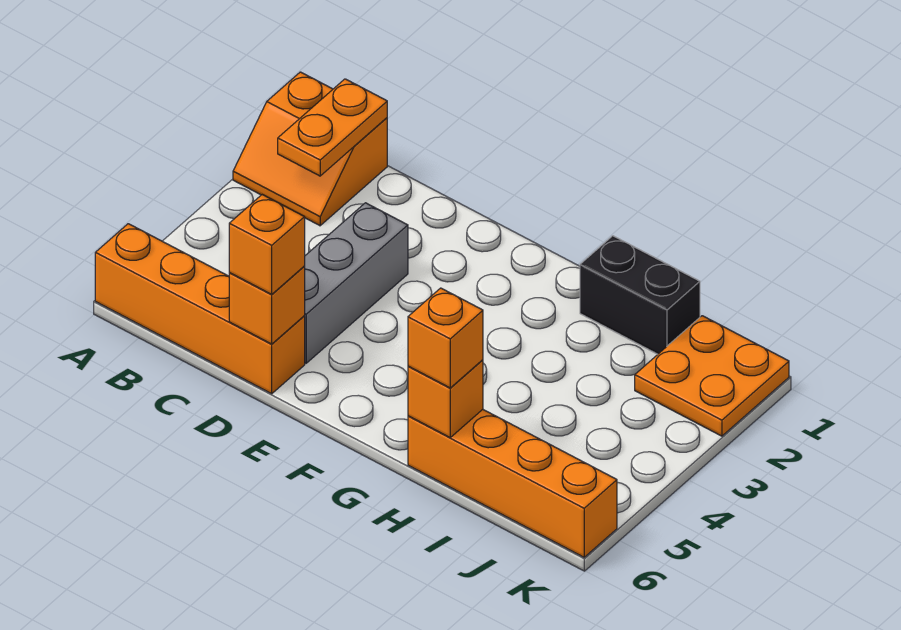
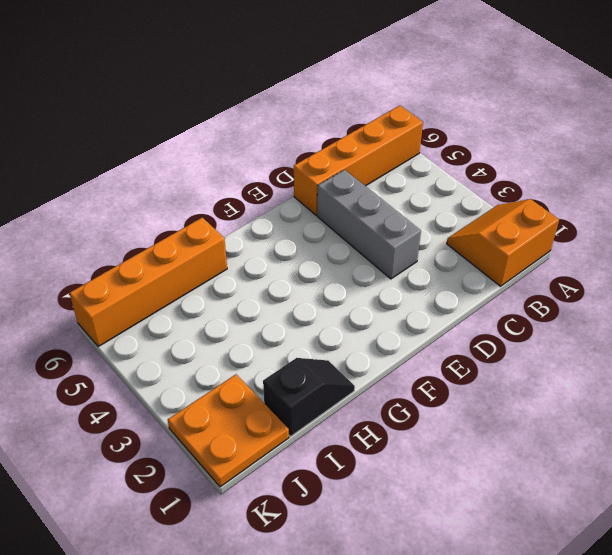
black 1x2 slope [263,358,355,436] -> black 1x2 brick [580,236,700,354]
none -> orange 1x2 plate [278,79,387,176]
none -> orange 1x1 brick [229,267,305,344]

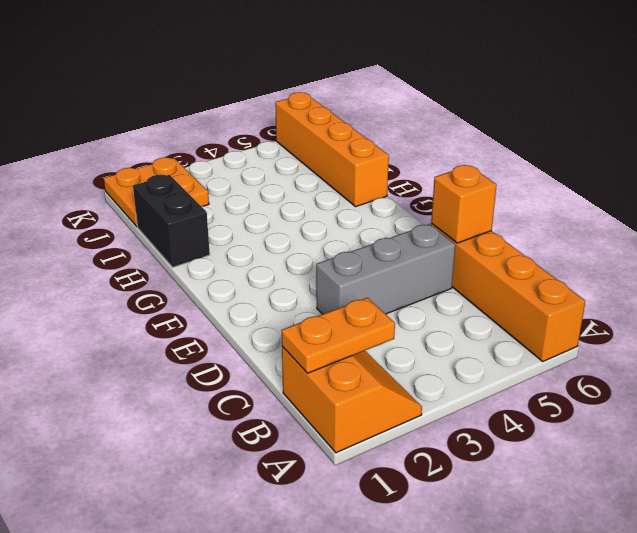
none -> orange 1x1 brick [408,360,483,437]
none -> orange 1x1 brick [229,195,305,294]

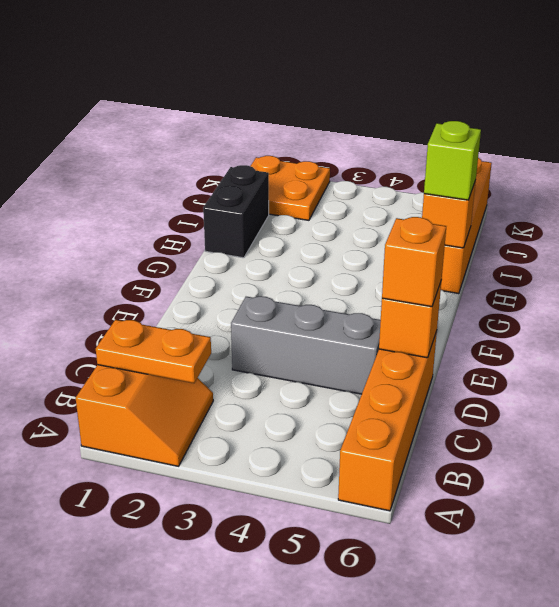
lime 1x1 brick [424,121,481,200] -> orange 1x1 brick [408,288,483,388]

